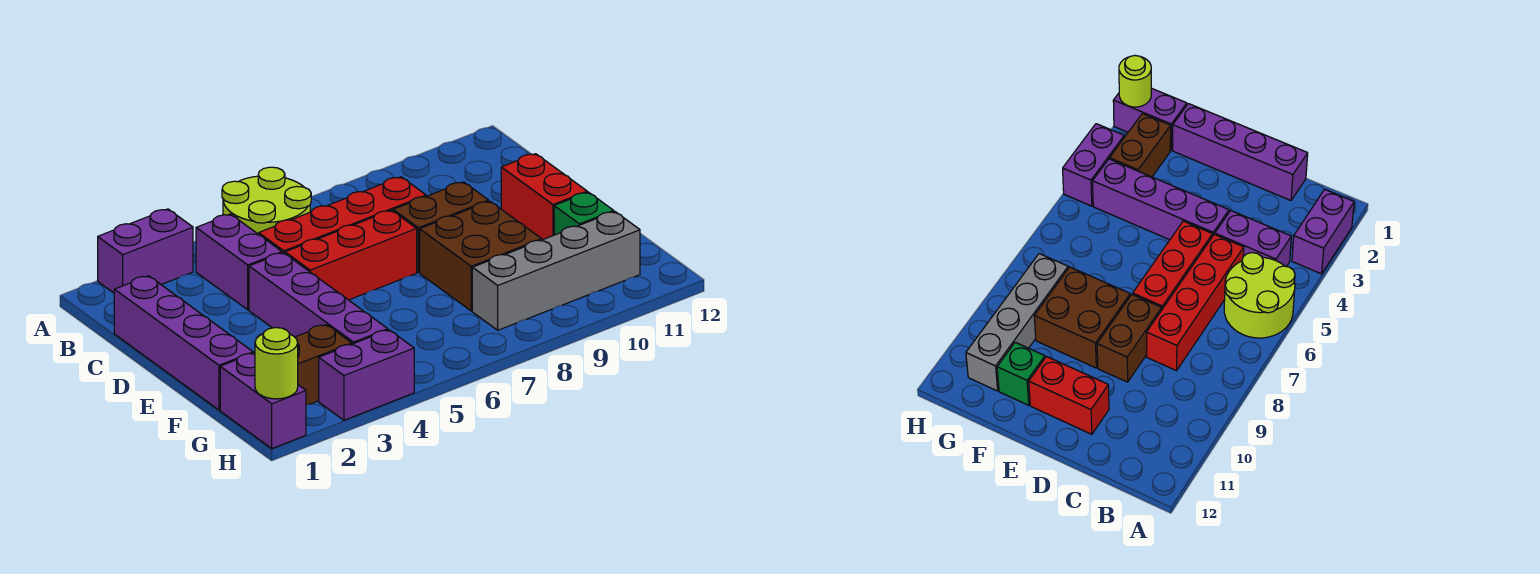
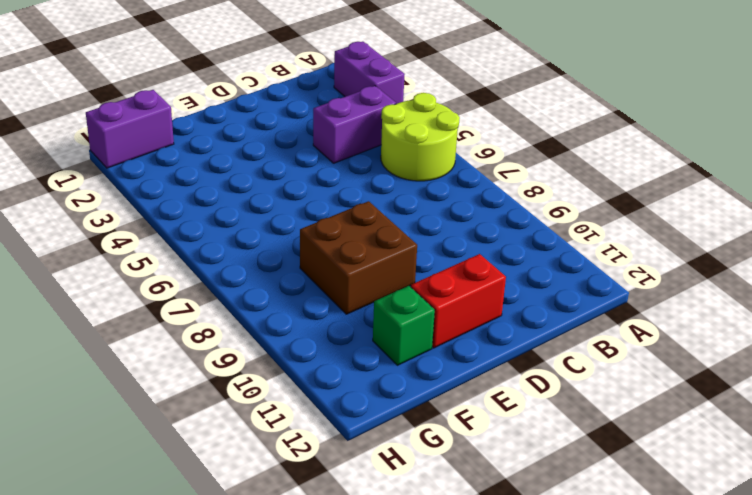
none -> purple 1x4 brick [114,276,253,410]
none -> red 1x4 brick [259,177,426,253]
none -> purple 1x4 brick [249,253,388,344]

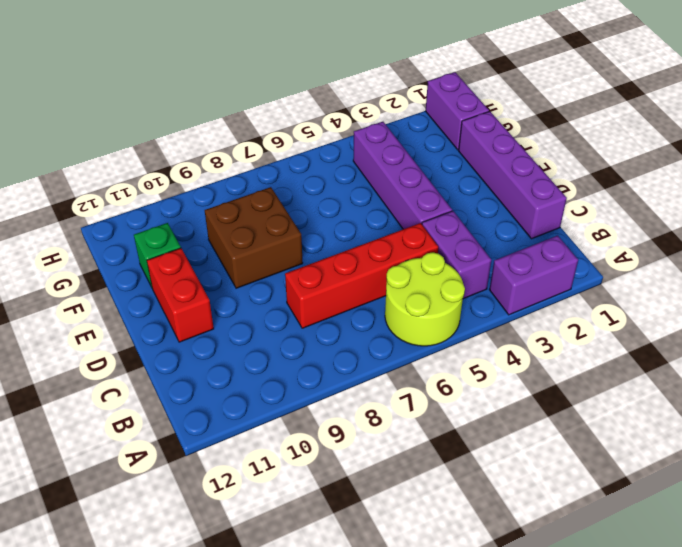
none -> red 1x3 brick [285,210,417,300]
none -> brown 1x2 brick [393,182,489,272]
none -> brown 1x2 brick [295,325,352,405]

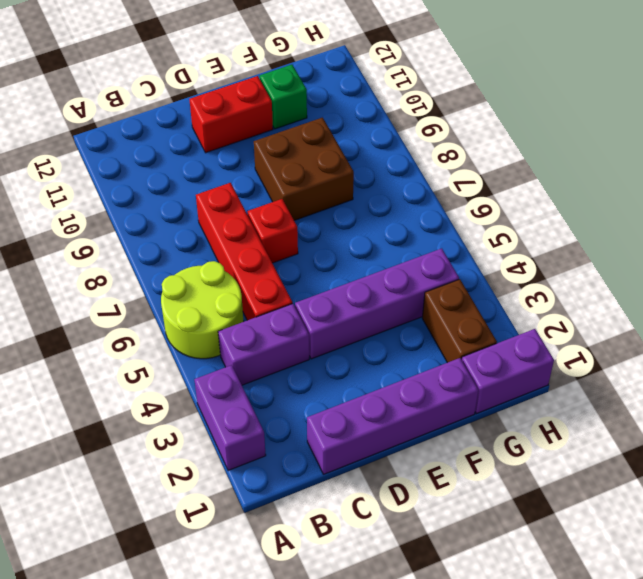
red 1x1 brick [248,199,298,263] -> red 1x3 brick [285,210,417,300]
none -> brown 1x2 brick [393,182,489,272]
none -> grey 1x4 brick [472,212,640,330]
none -> purple 1x2 brick [319,330,414,420]

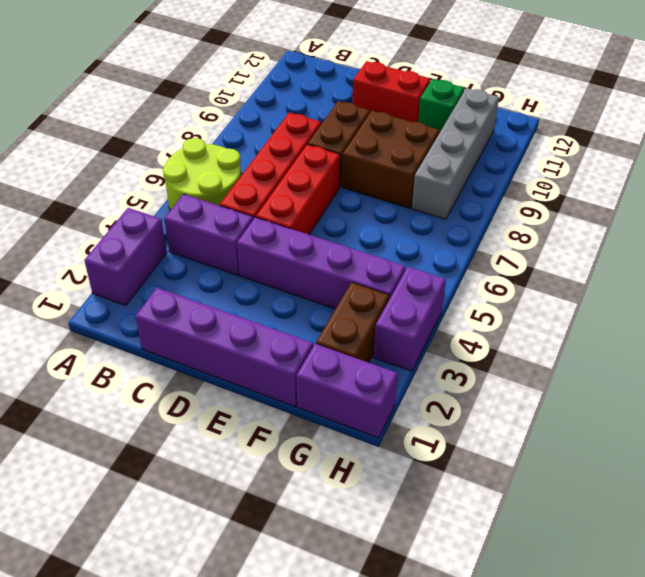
none -> lime 1x1 round brick [255,328,298,399]

